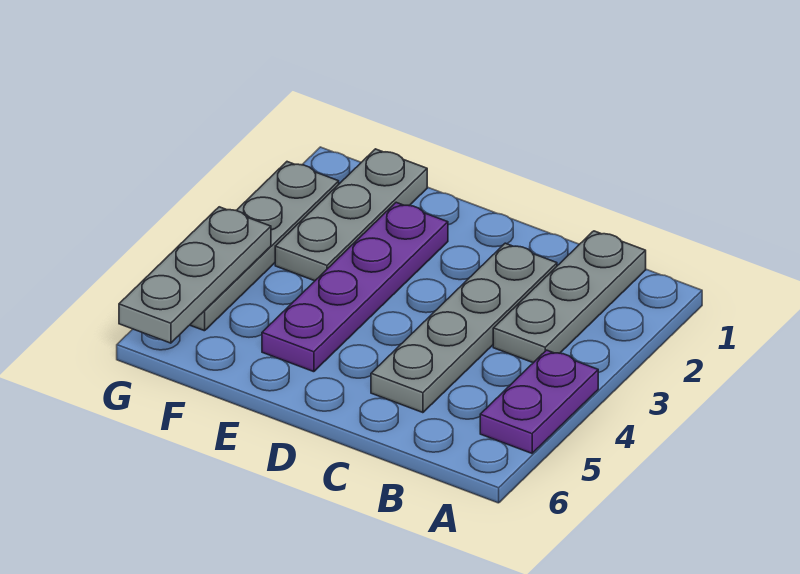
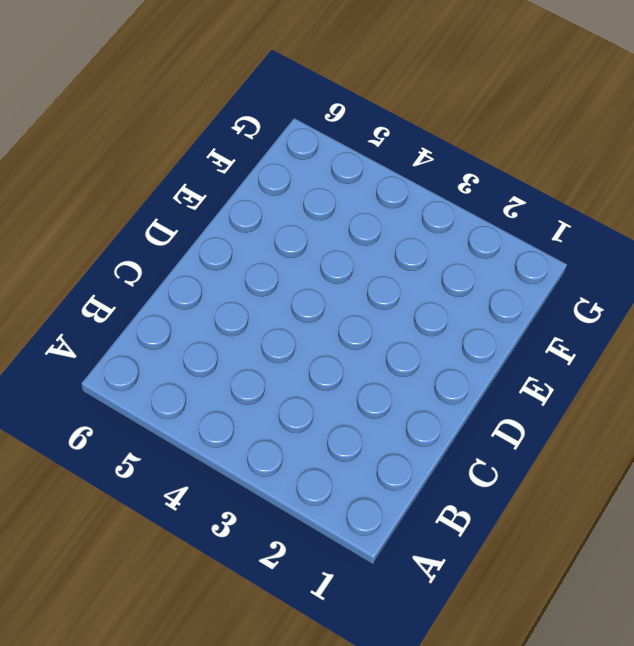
none -> purple 1x2 plate [480,350,598,453]
none -> grey 1x3 plate [493,231,646,363]

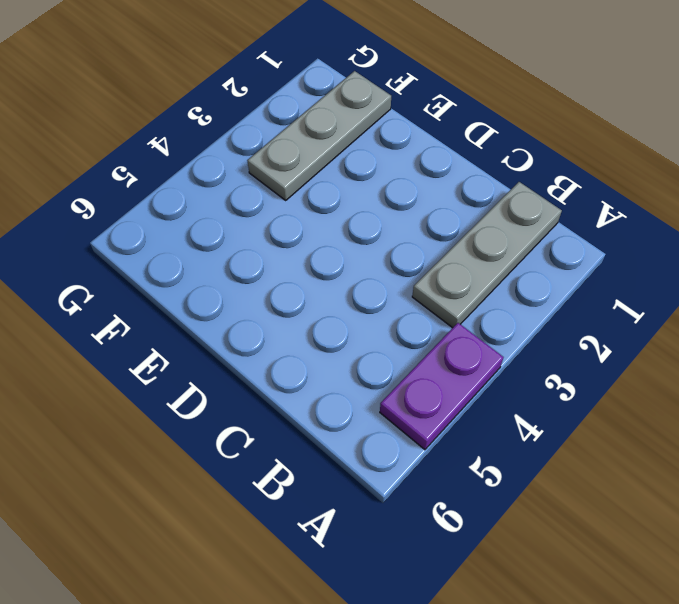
none -> grey 1x4 plate [371,243,557,413]
none -> purple 1x4 plate [262,202,448,372]

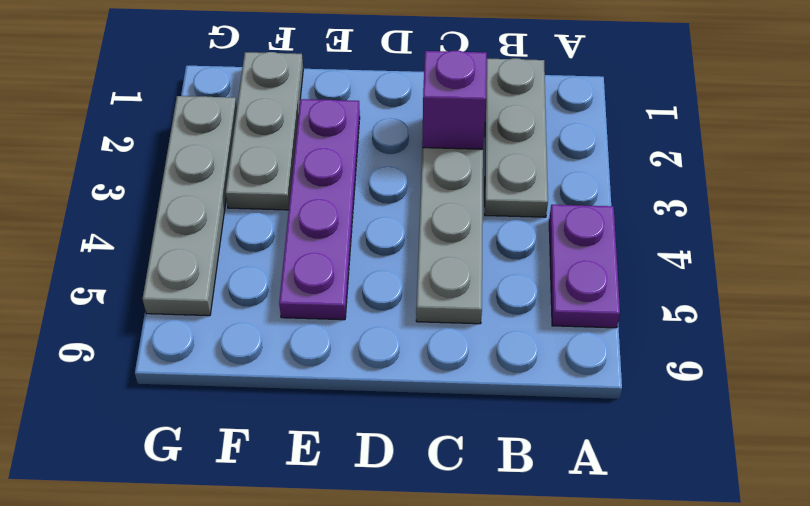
purple 1x1 brick [422,51,487,149] -> none
none -> grey 1x3 plate [119,207,271,343]

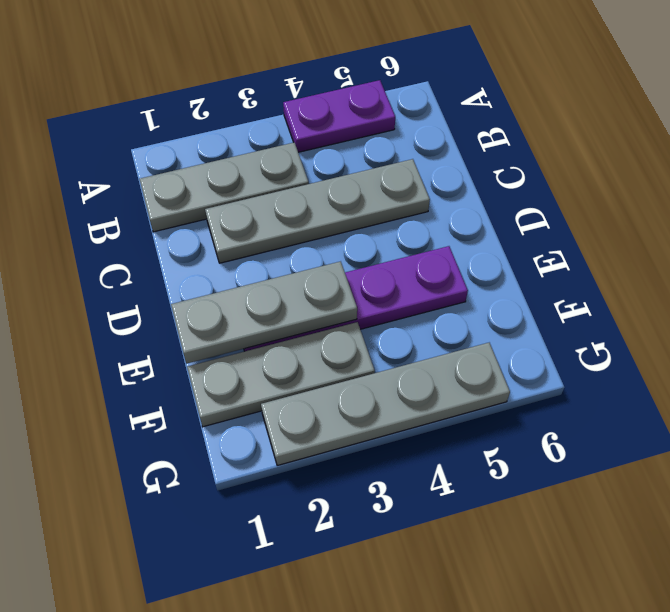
grey 1x3 plate [171,261,357,364] -> grey 1x3 plate moved to [119,207,271,343]

